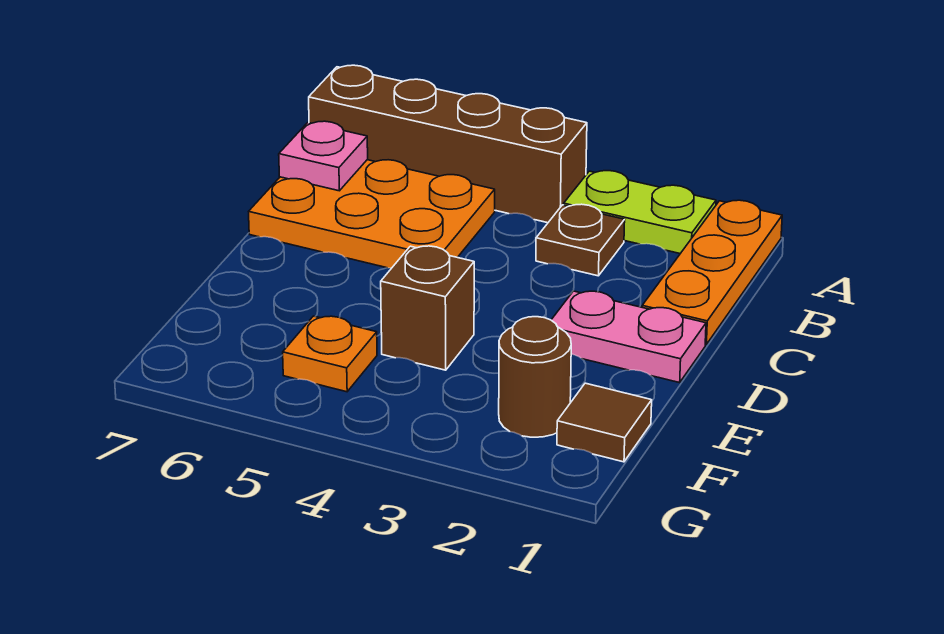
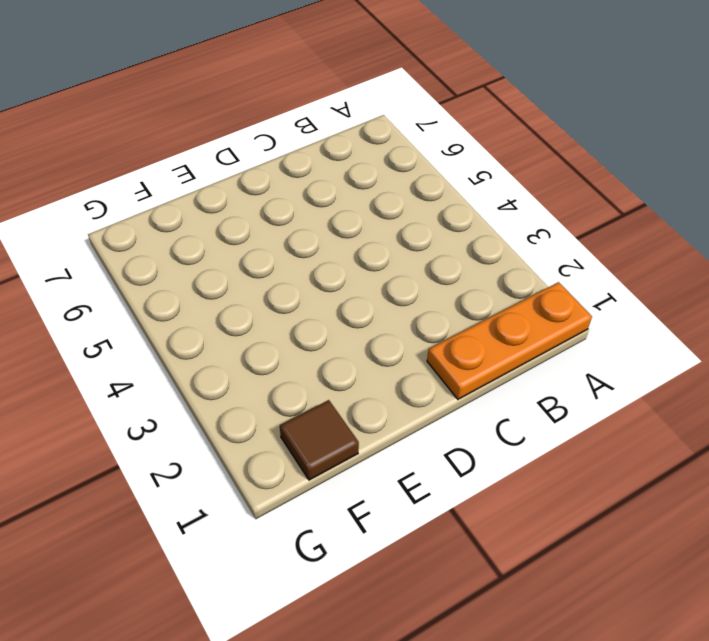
none -> lime 1x2 plate [564,171,716,254]
none -> brown 1x4 brick [309,65,587,223]

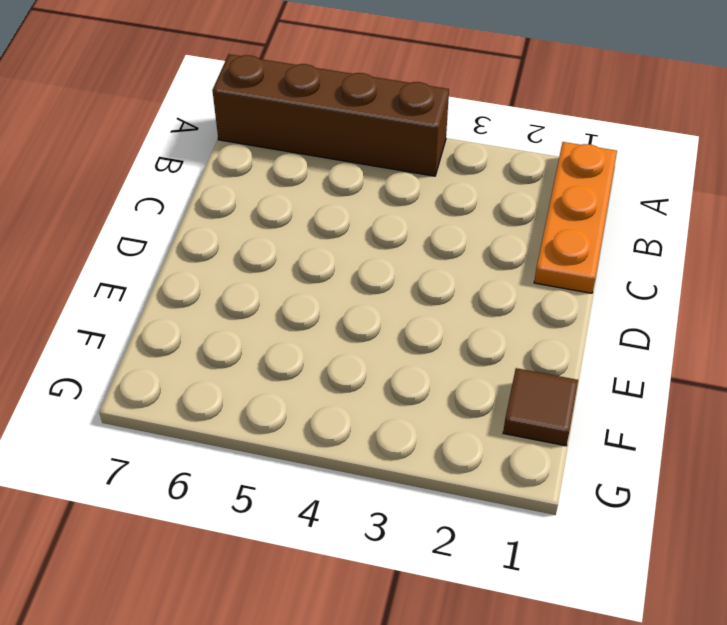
none -> lime 1x2 plate [564,171,716,254]
none -> brown 1x1 plate [536,204,625,276]

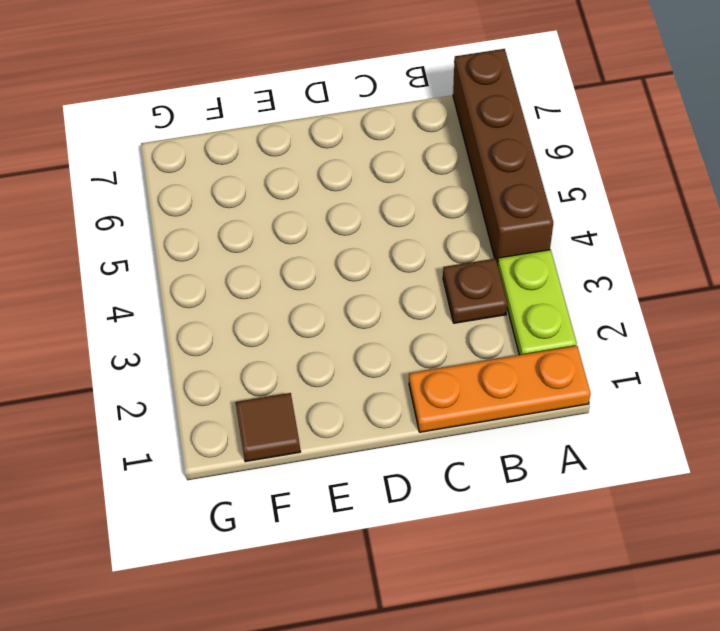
none -> orange 2x3 plate [249,160,495,268]
none -> pink 1x2 plate [552,291,706,383]

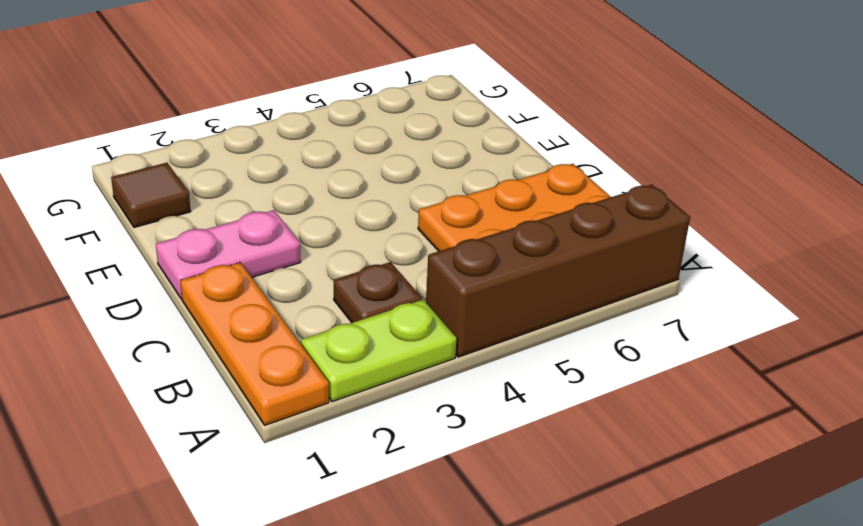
none -> brown 1x1 brick [381,246,474,370]
none -> brown 1x1 round brick [499,317,571,437]

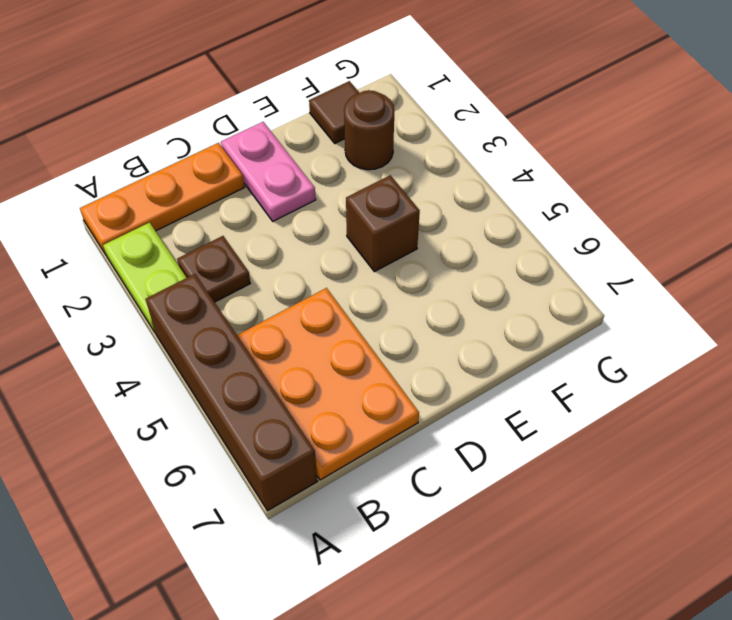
none -> orange 1x1 plate [283,316,377,392]
none -> pink 1x1 plate [279,121,368,191]

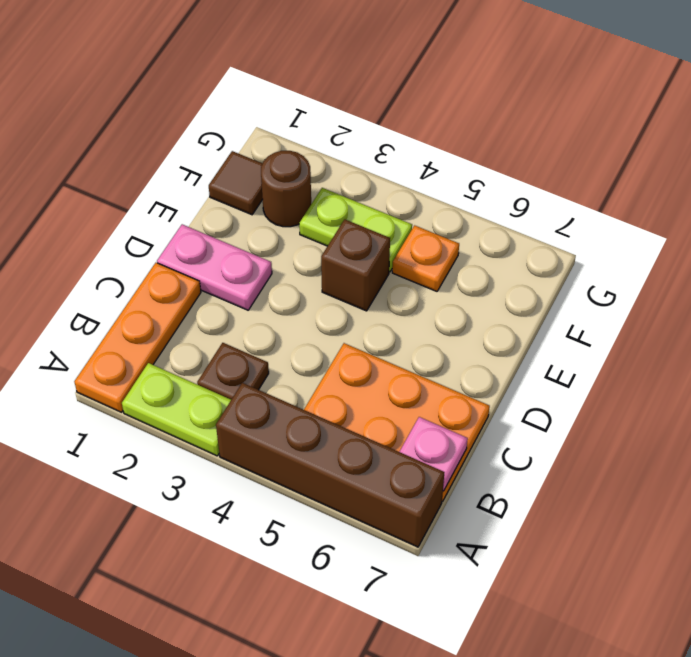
lime 1x2 plate [299,188,412,272] -> none

